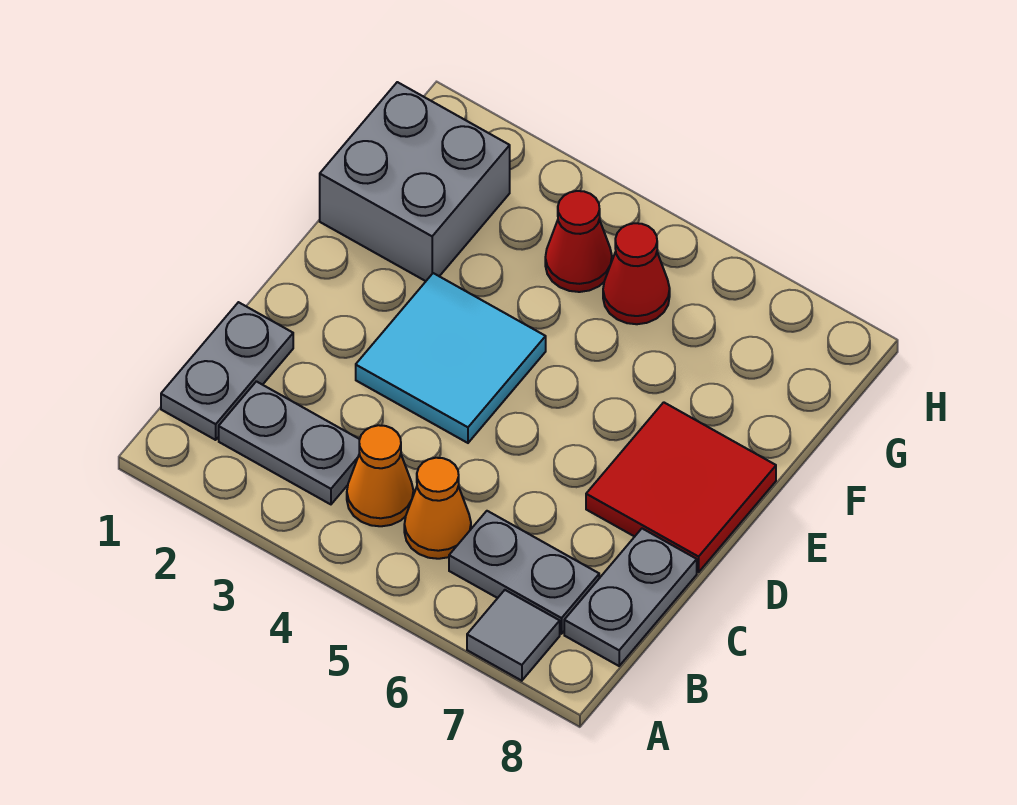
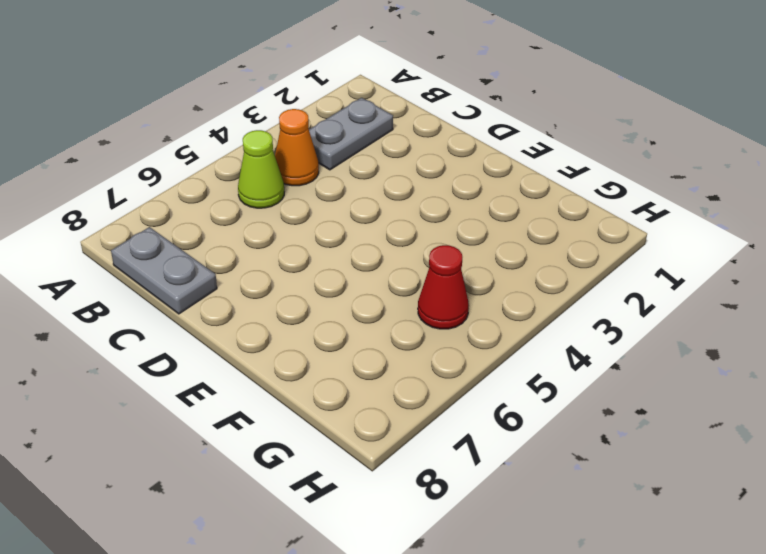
lime 1x1 cone [238,130,284,208] -> orange 1x1 cone [404,458,471,559]
none -> grey 1x1 tile [467,590,560,681]
none -> grey 1x2 plate [161,302,293,440]
none -> grey 1x2 plate [449,511,599,634]

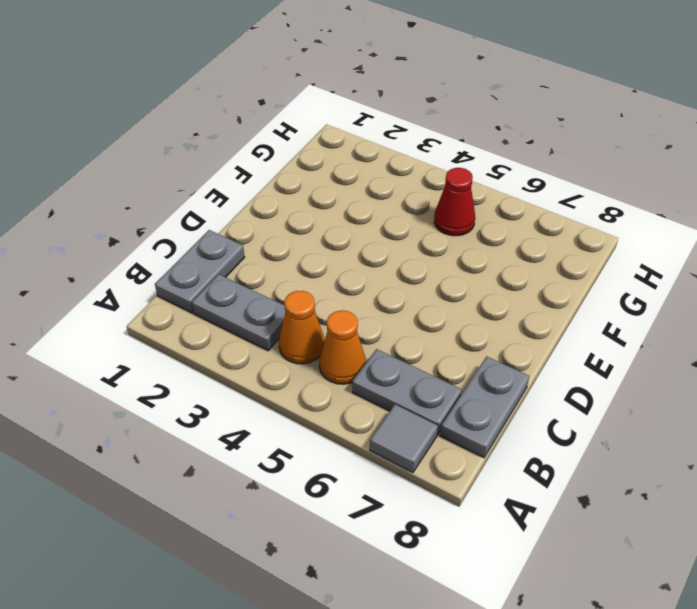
none -> cyan 2x2 tile [356,273,546,443]
none -> red 2x2 tile [586,402,776,572]
none -> grey 2x2 brick [320,82,510,281]

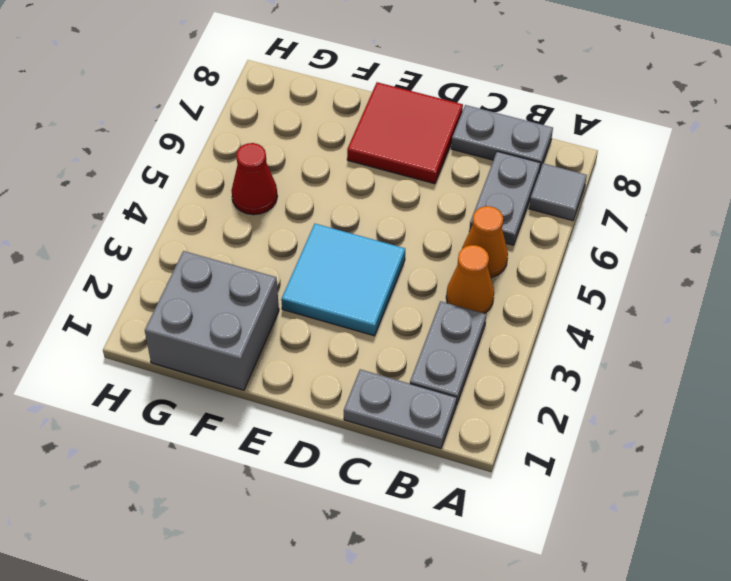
none -> red 1x1 cone [545,191,612,292]

